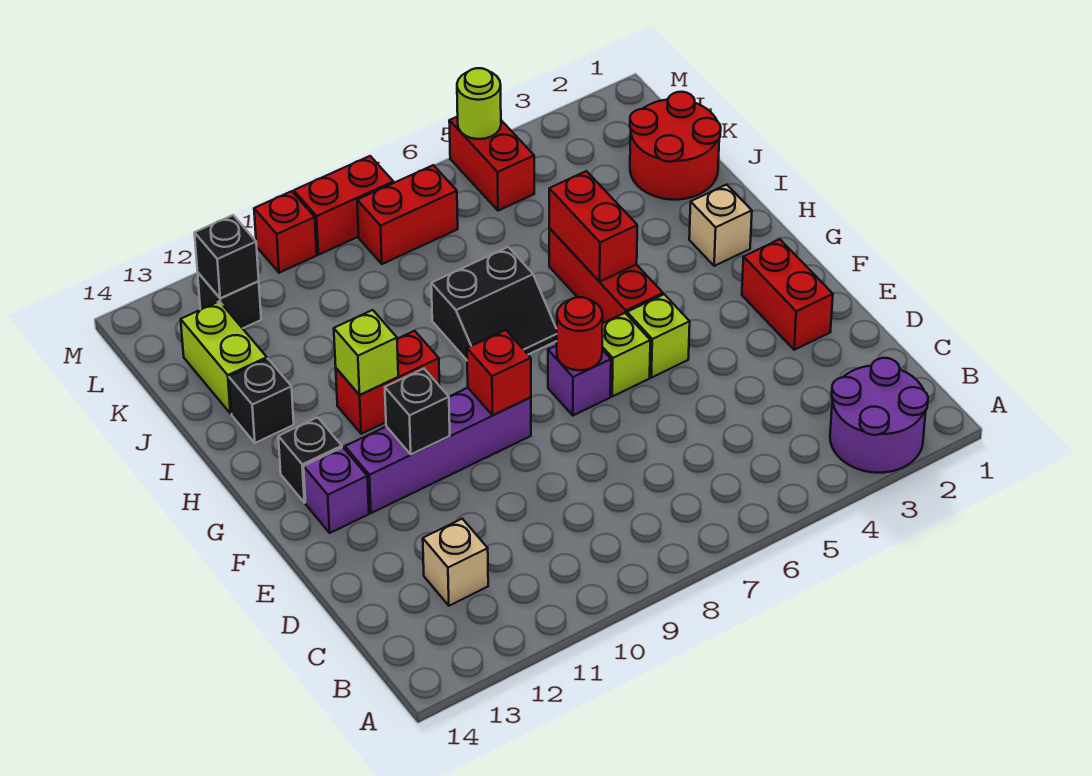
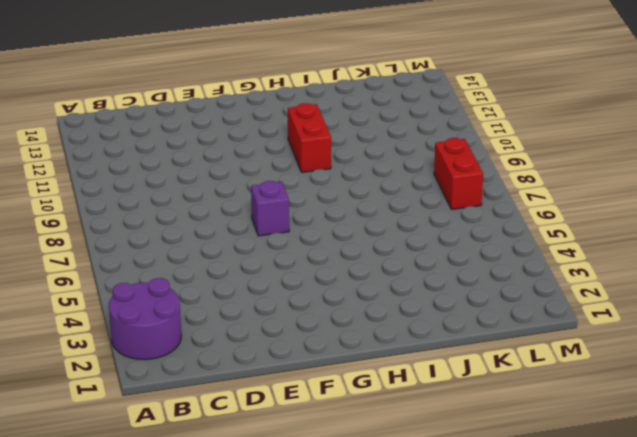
none -> tan 1x1 brick [423,519,488,606]
none -> red 1x2 brick [742,239,833,350]
none -> lime 1x1 brick [627,294,690,378]

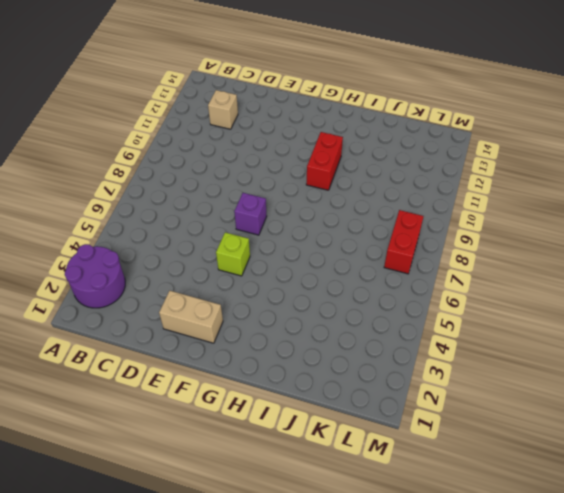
tan 1x2 brick [159,291,223,343] -> red 1x2 brick [742,239,833,350]
none -> lime 1x1 brick [602,313,650,396]
none -> purple 1x4 brick [345,388,531,513]
none -> purple 1x1 brick [304,447,369,533]

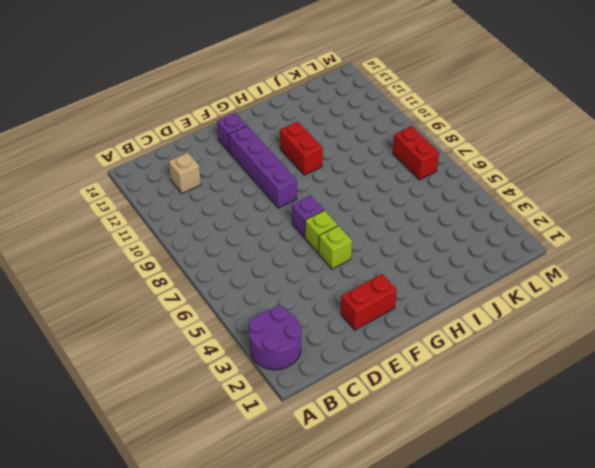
none -> red 1x3 brick [549,228,663,323]
none -> black 1x1 brick [278,417,342,503]
none -> tan 1x1 brick [689,185,752,266]

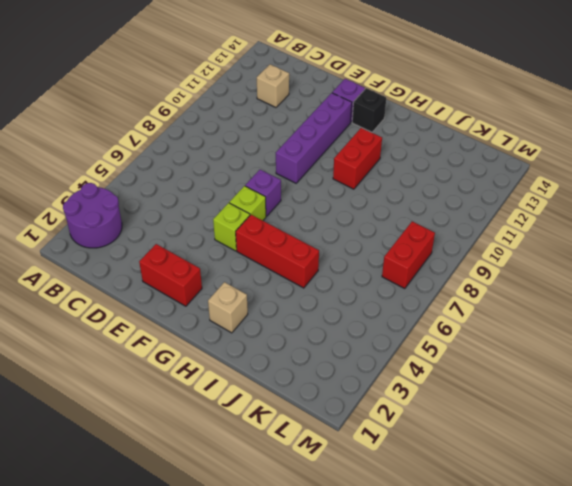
none -> black 2x2 slope [431,247,557,360]
none -> black 1x1 brick [229,359,294,443]
none -> red 2x2 round brick [630,92,721,200]

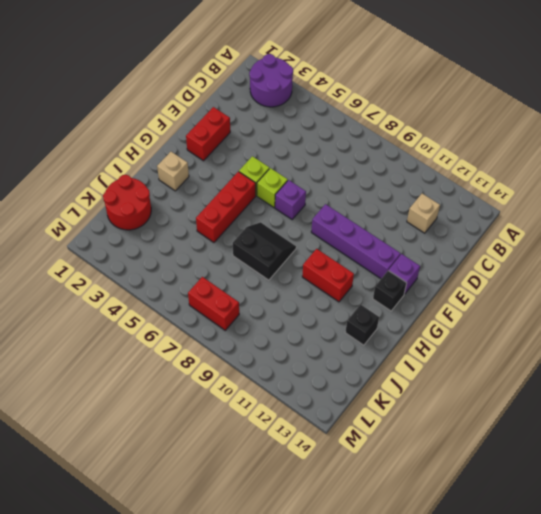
none -> lime 1x2 brick [181,301,267,414]
none -> red 1x2 brick [449,117,534,211]
none -> black 1x1 brick [198,273,261,328]

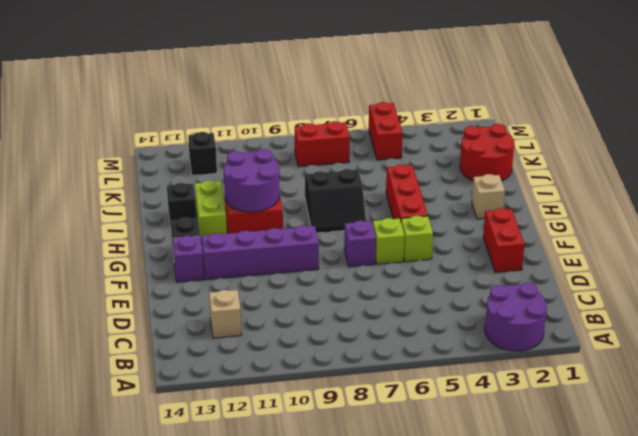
purple 2x2 round brick [224,149,280,212] -> lime 1x1 brick [334,310,398,395]
lime 1x2 brick [195,181,227,243] -> lime 1x2 brick moved to [181,301,267,414]
none -> red 1x2 brick [294,156,393,255]
none -> red 1x1 brick [254,191,317,273]
none -> red 1x1 round brick [557,297,603,370]

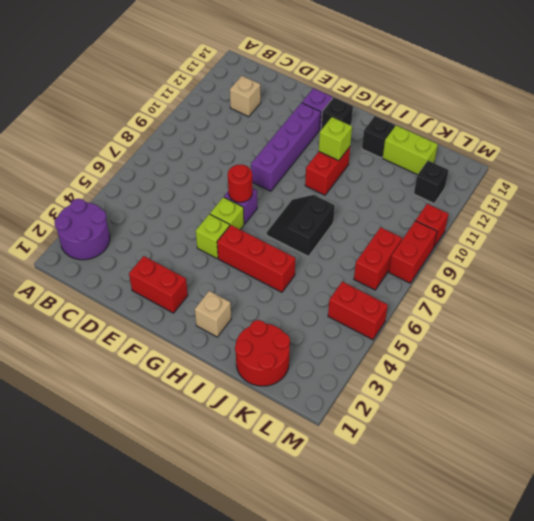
none -> red 1x1 brick [467,330,531,415]
none -> black 1x1 brick [385,369,450,454]
none -> red 1x2 brick [549,171,637,282]

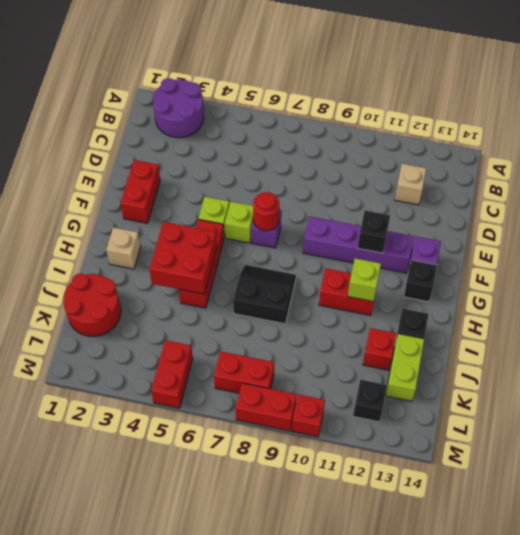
red 2x2 brick [150,222,217,294] -> red 1x2 brick [549,171,637,282]
red 1x1 brick [363,328,396,370] -> red 1x1 brick moved to [467,330,531,415]
none -> black 1x1 brick [195,215,259,298]
none -> lime 1x1 round brick [457,68,501,139]

